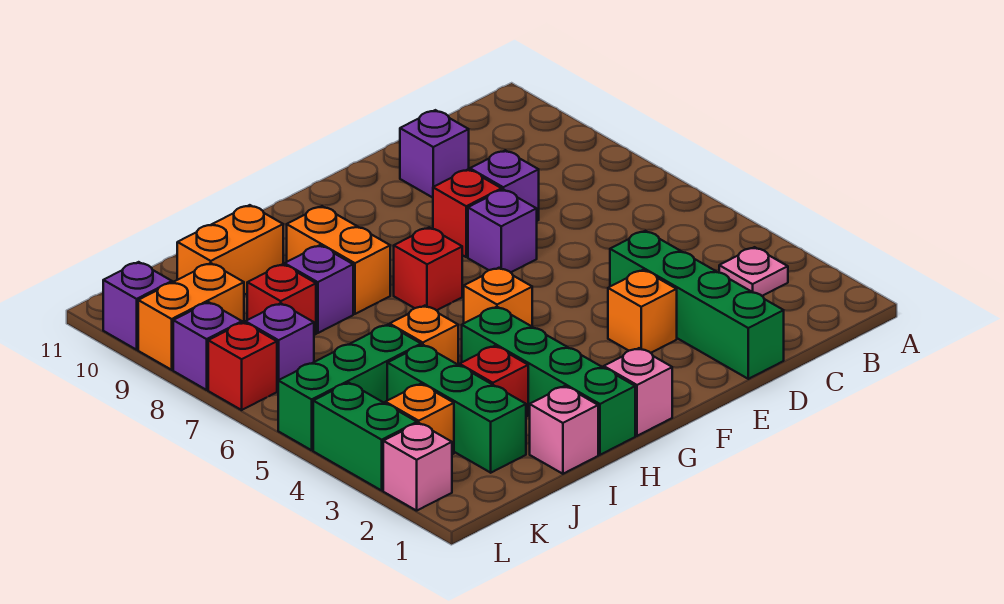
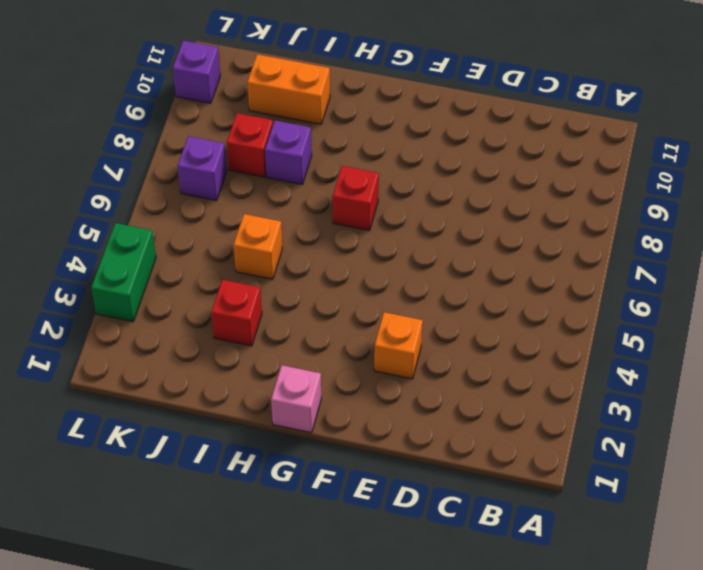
none -> pink 1x1 plate [719,247,788,296]
none -> green 1x4 brick [610,231,784,379]
none -> purple 1x1 brick [470,150,539,221]

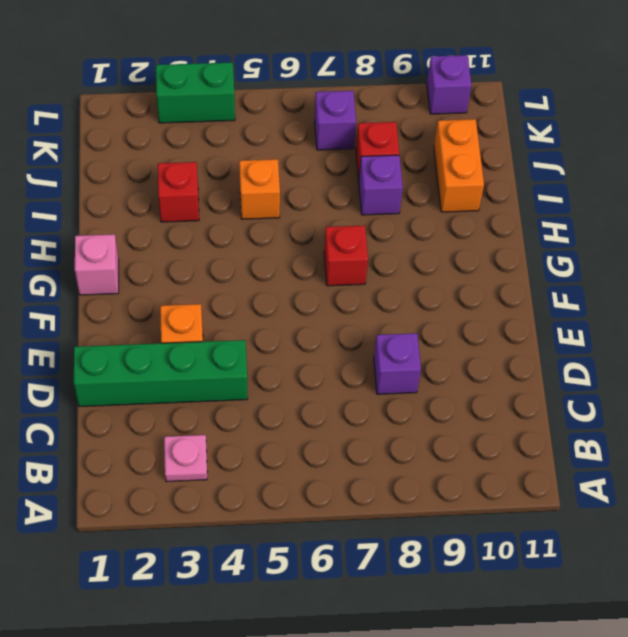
none -> purple 1x1 brick [400,110,469,198]
none -> purple 1x1 brick [468,189,537,272]
none -> red 1x1 brick [433,169,502,257]

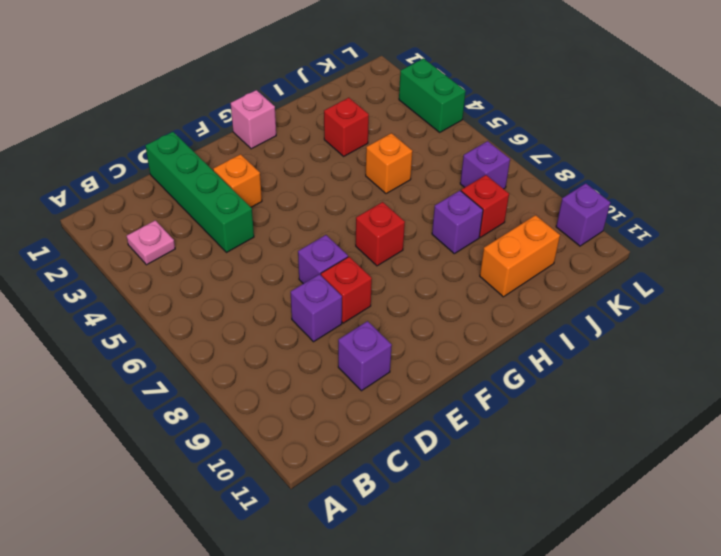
none -> orange 1x1 brick [464,268,532,326]
none -> green 1x4 brick [462,307,635,455]
none -> orange 1x2 brick [287,206,390,314]

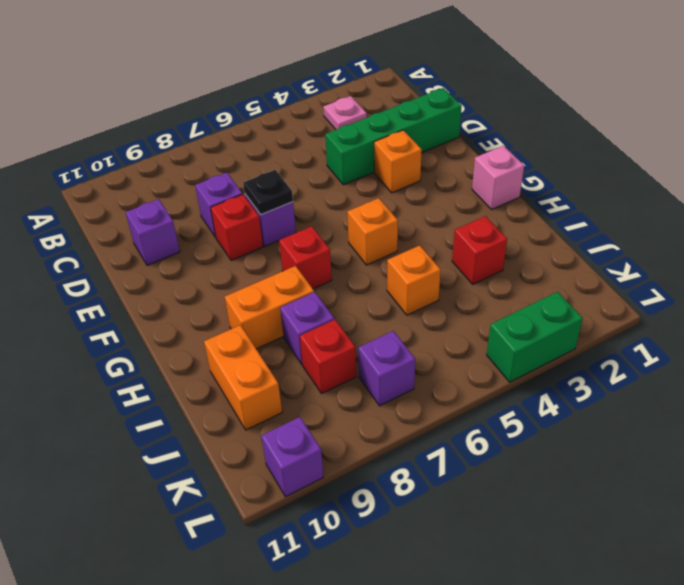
black 1x1 plate [243,170,293,215] -> none
none -> green 1x4 brick [462,307,635,455]
none -> pink 1x1 brick [530,386,598,474]
none -> green 1x3 brick [387,345,526,473]

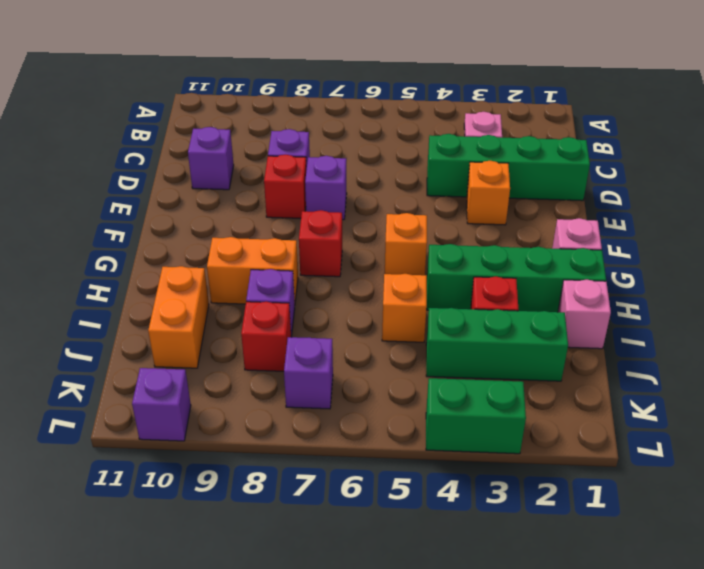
none -> green 1x3 brick [278,325,421,450]
none -> orange 1x1 brick [385,384,454,454]
none -> orange 1x2 brick [138,263,244,370]

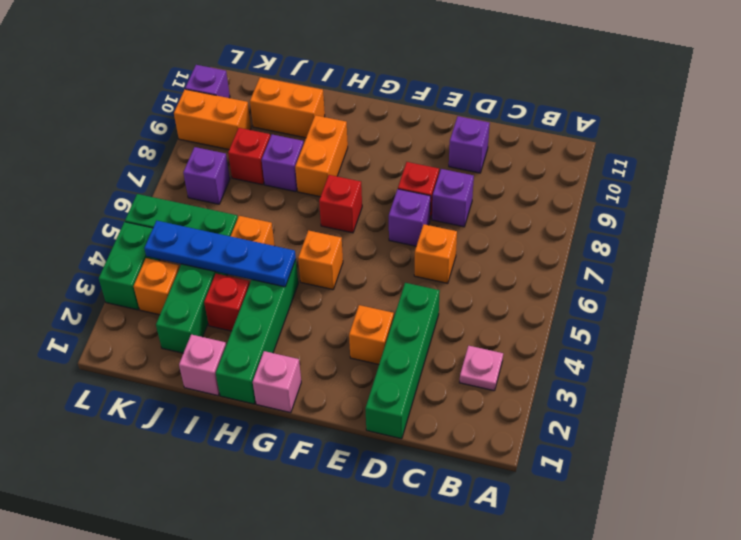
orange 1x1 brick [414,224,457,283] -> none
blue 1x4 plate [144,221,296,287] -> none
none -> pink 1x1 brick [383,423,452,511]
none -> red 1x1 brick [208,322,277,410]
none -> purple 1x1 brick [173,302,242,390]

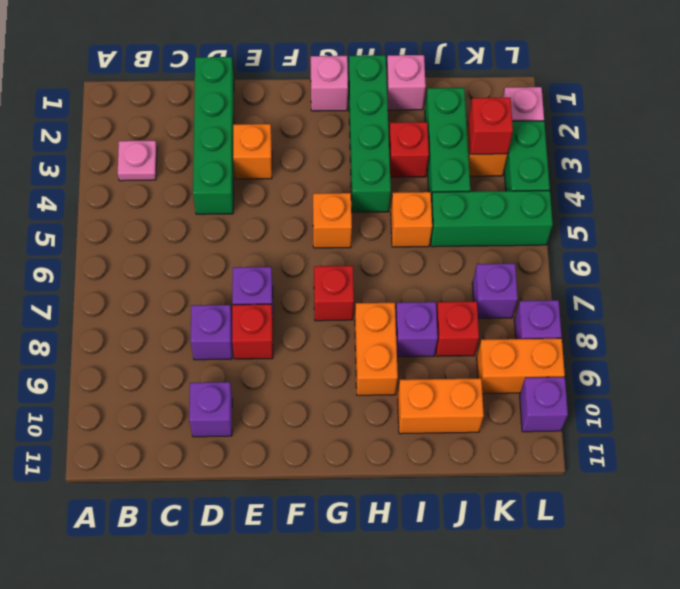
red 1x1 brick [468,98,513,154] -> red 1x1 brick moved to [208,322,277,410]

